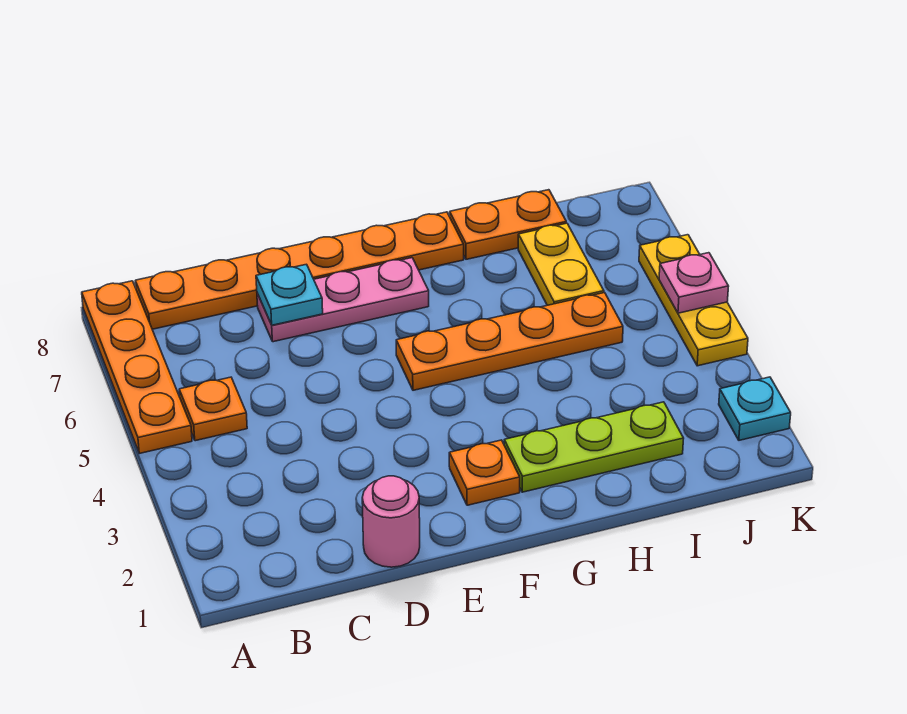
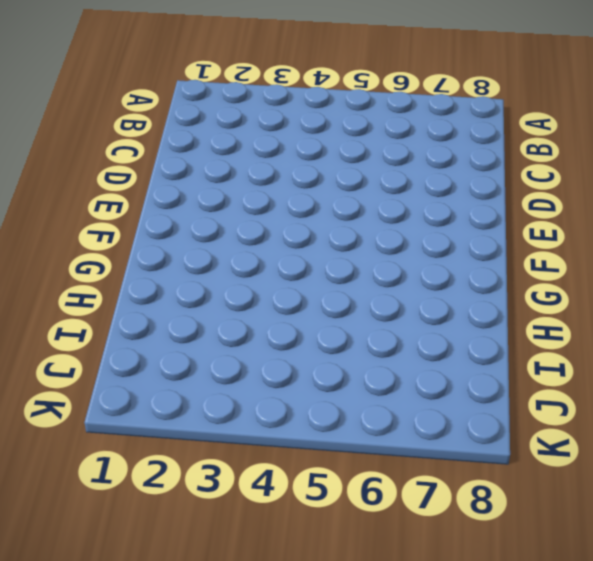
none -> orange 1x4 plate [82,281,192,453]
none -> orange 1x1 plate [179,377,247,441]
none -> orange 1x6 plate [135,212,464,329]

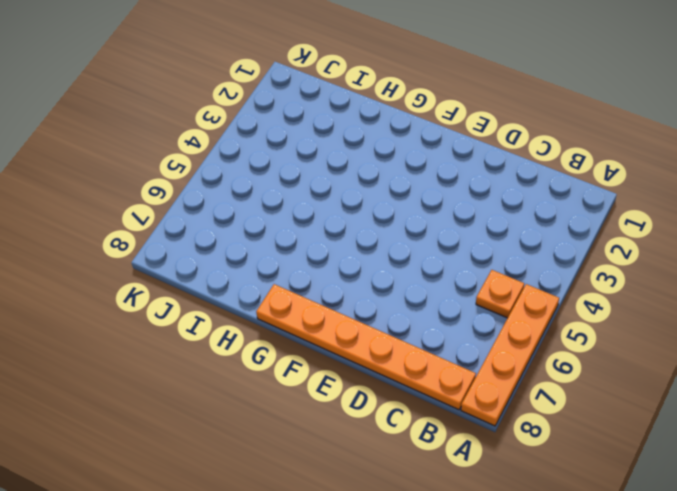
none -> pink 1x1 round brick [362,476,420,567]
none -> pink 1x3 plate [257,258,429,342]
none -> orange 1x1 plate [449,440,520,505]

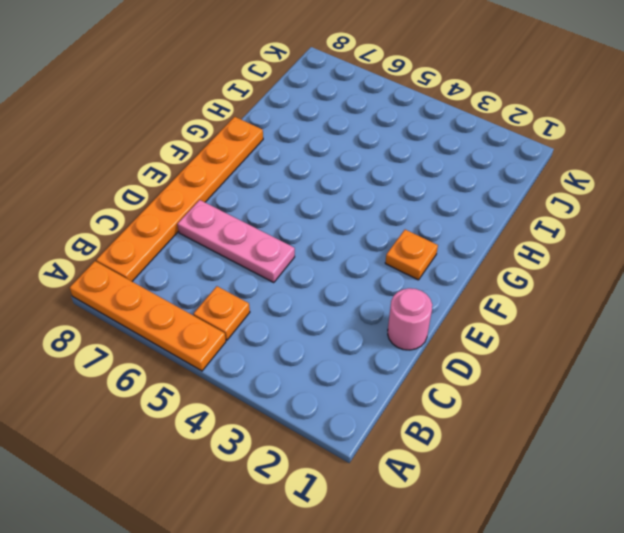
pink 1x3 plate [177,200,295,283] -> pink 1x3 plate turned to [257,258,429,342]
none -> orange 1x4 plate [396,293,623,390]
none -> lime 1x3 plate [504,402,684,492]
none -> orange 1x2 plate [450,190,566,259]

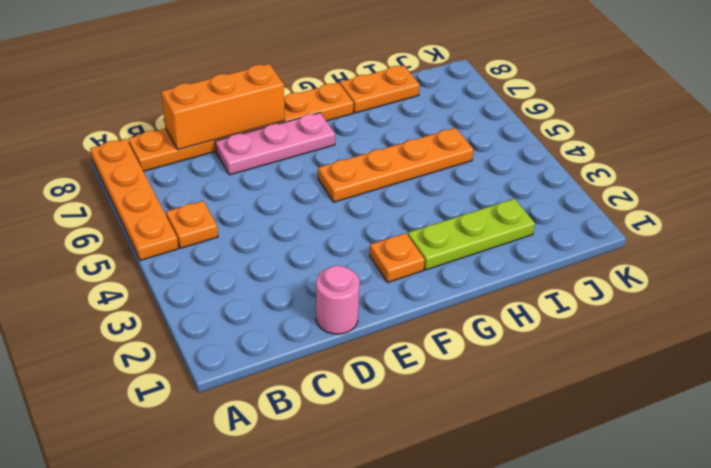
orange 1x3 brick [161,64,285,150] -> none
none -> yellow 1x2 plate [518,223,604,305]
none -> cyan 1x1 plate [719,377,791,440]
none -> yellow 1x3 plate [639,235,748,366]

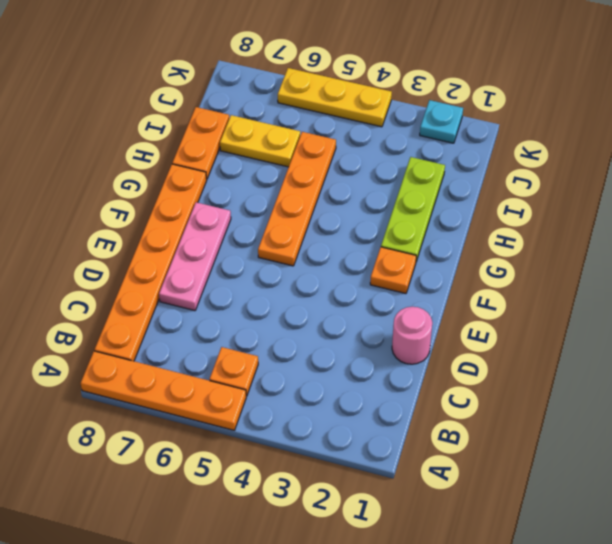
none -> cyan 1x1 plate [256,264,323,325]
none -> pink 1x1 plate [659,253,729,313]

